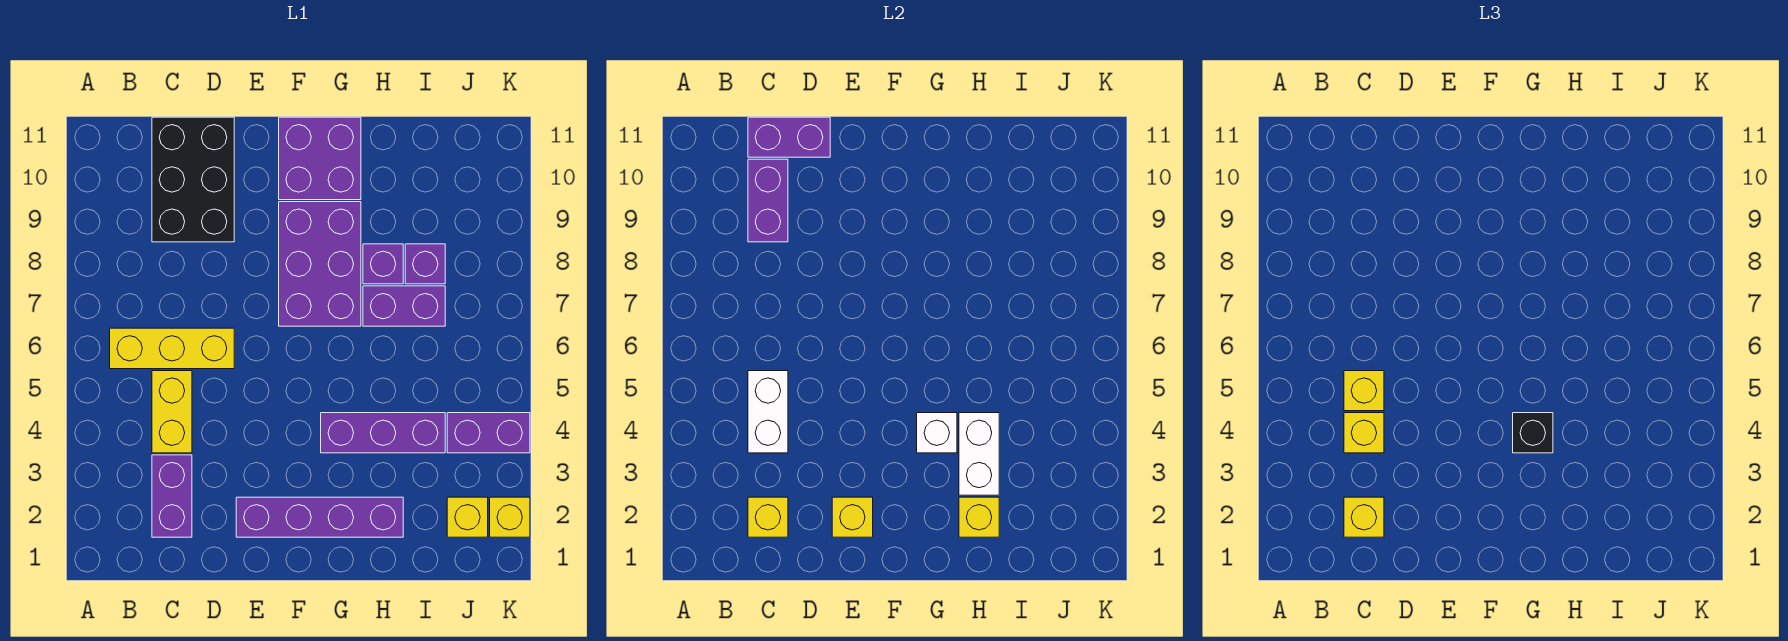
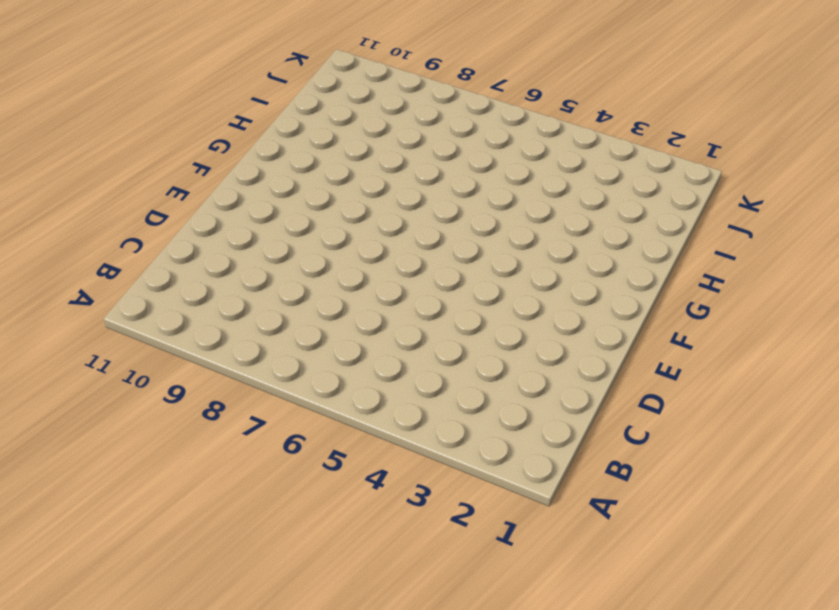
none -> yellow 1x3 brick [110,328,234,369]
none -> purple 1x2 brick [152,455,192,537]
none -> yellow 1x2 brick [152,371,192,453]

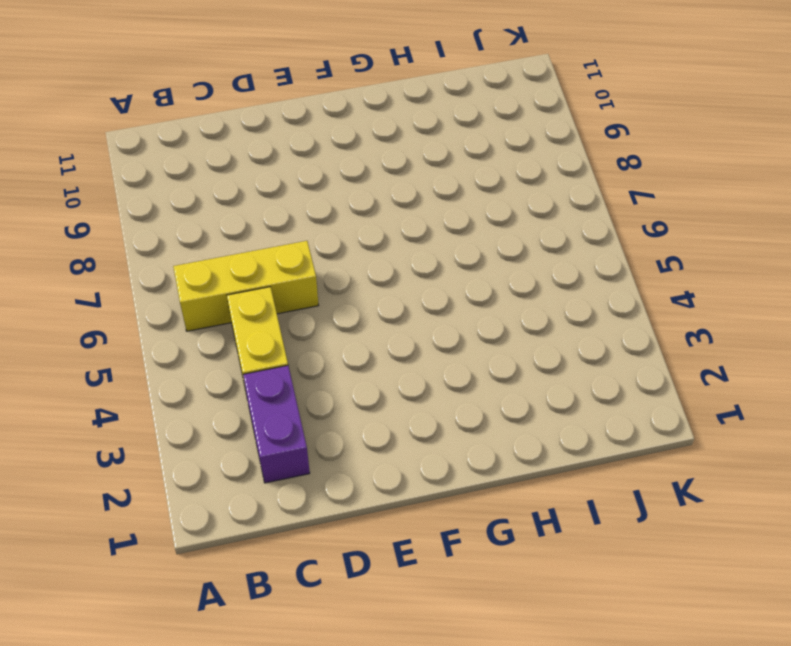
none -> black 2x3 brick [152,117,234,242]
none -> purple 1x4 brick [236,497,403,537]
none -> purple 2x3 brick [279,202,361,326]

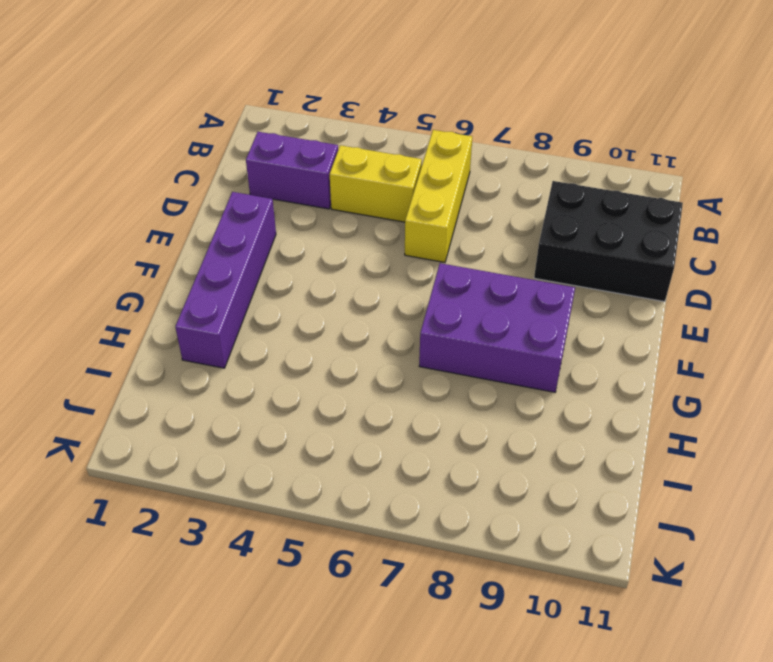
none -> purple 2x2 brick [279,117,361,200]
none -> purple 1x3 brick [321,413,445,453]
none -> purple 1x2 brick [363,286,445,326]

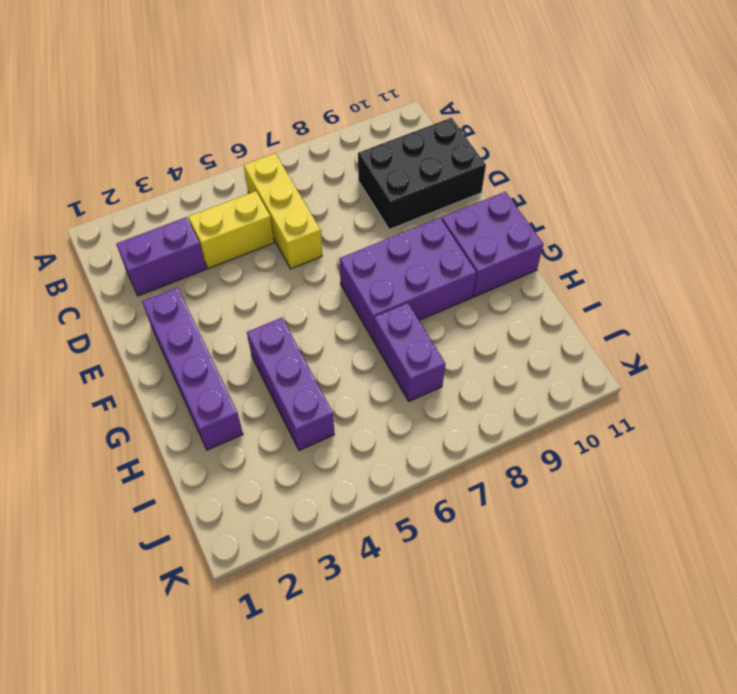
none -> purple 1x1 brick [363,244,403,284]
none -> purple 1x1 brick [405,244,445,284]
none -> yellow 1x1 brick [447,497,488,537]

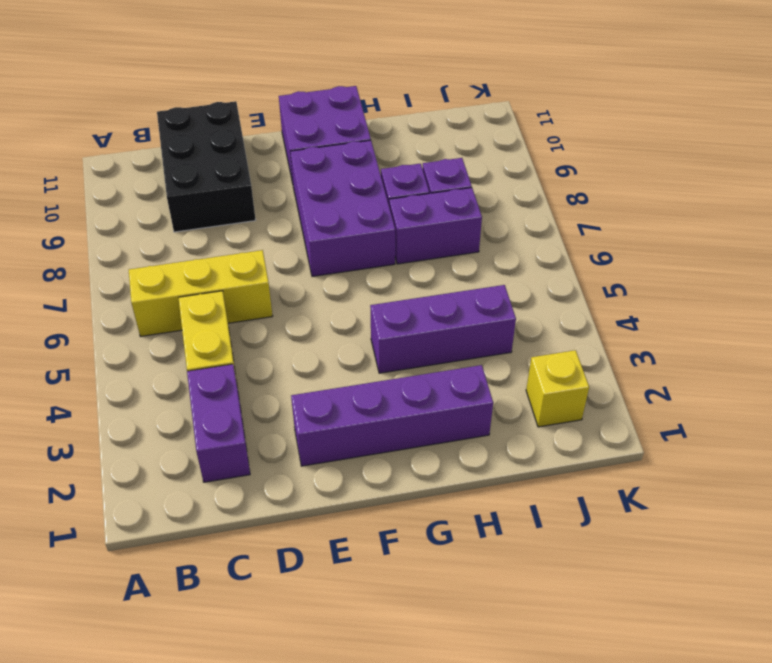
none -> purple 1x2 brick [447,413,530,453]
none -> yellow 1x1 brick [490,497,530,537]
none -> yellow 1x1 brick [748,497,788,537]

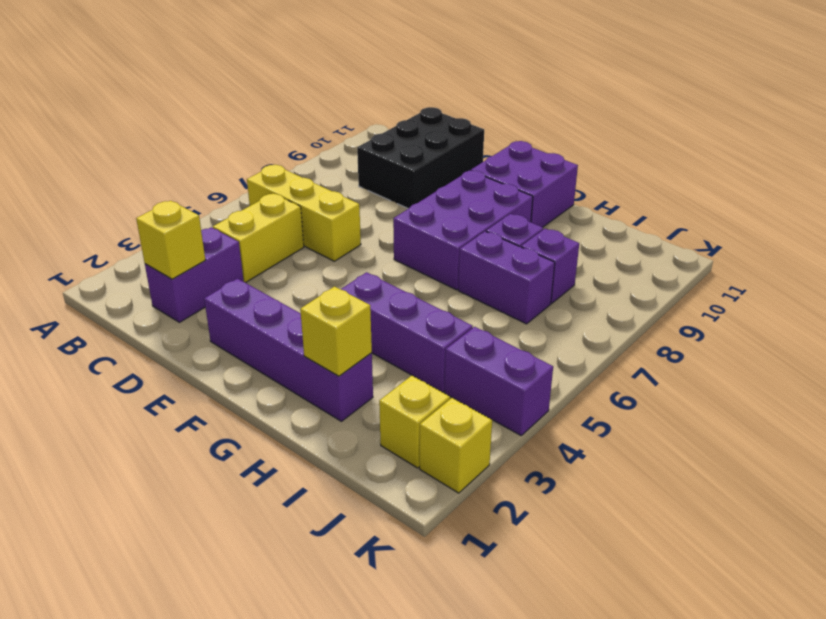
none -> white 1x2 brick [748,371,788,453]
none -> purple 1x2 brick [748,159,788,242]
none -> purple 1x2 brick [748,117,830,157]

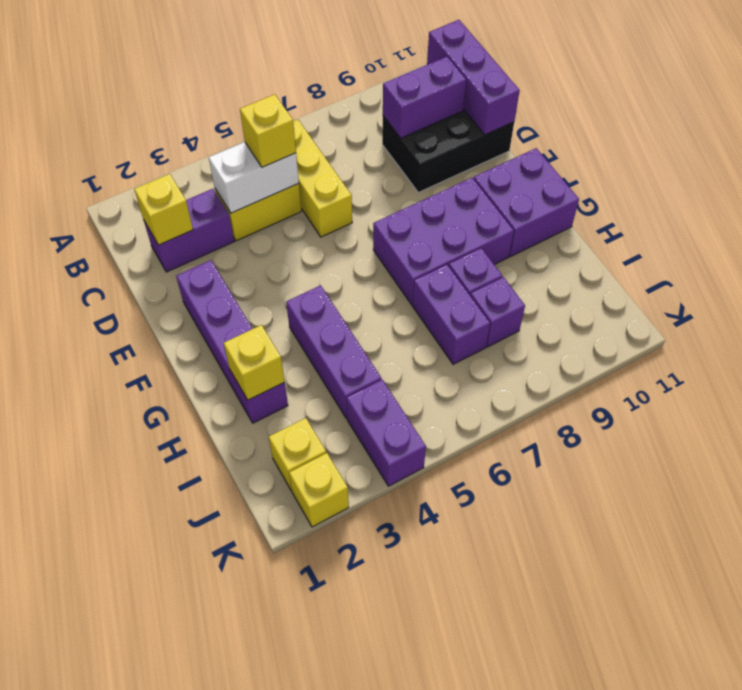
purple 1x3 brick [427,20,520,135] -> purple 1x2 brick [748,117,830,157]
none -> yellow 1x1 brick [832,497,873,537]
none -> white 1x1 brick [917,413,957,453]
none -> white 1x2 brick [959,413,999,495]

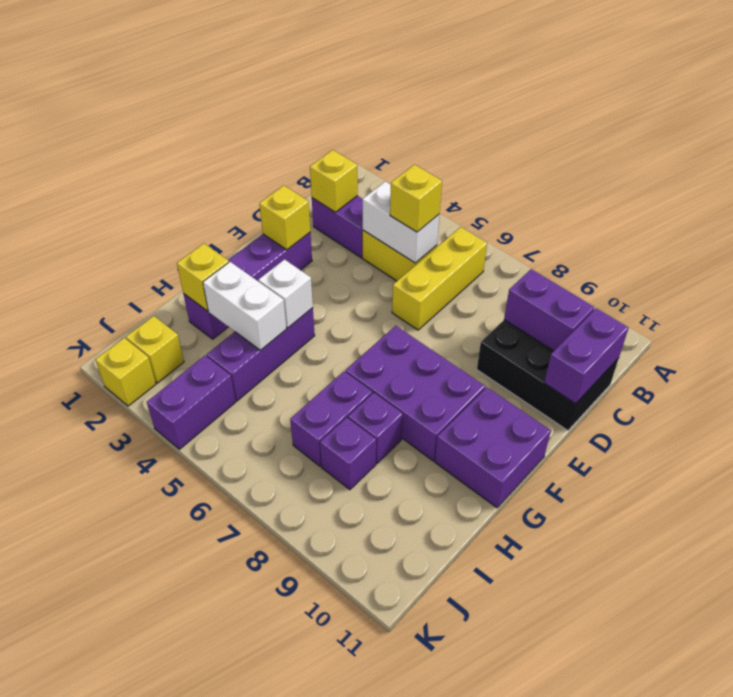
none -> yellow 1x1 brick [1344,497,1384,537]
none -> yellow 1x1 brick [1344,413,1384,453]
none -> black 1x1 brick [1513,413,1553,453]

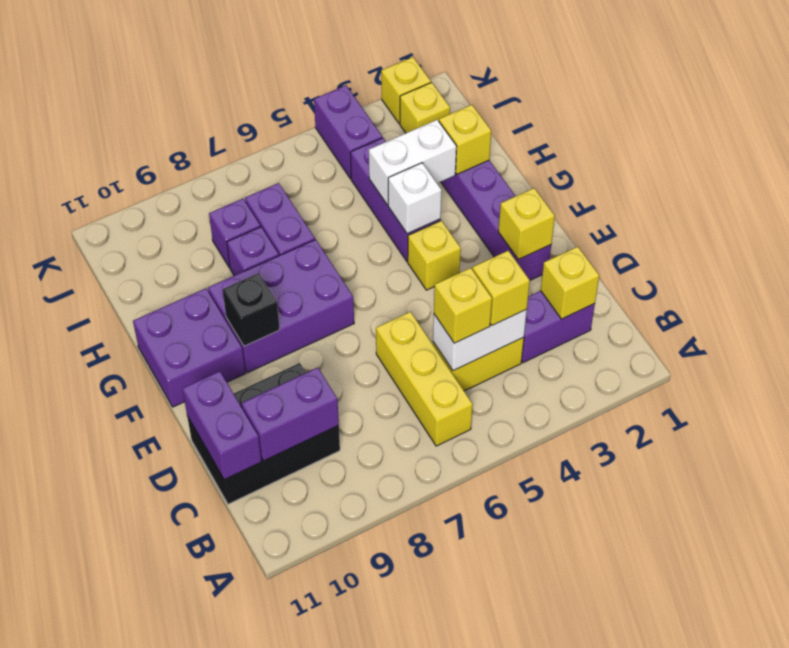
yellow 1x1 brick [408,221,461,290] -> yellow 1x1 brick moved to [1344,497,1384,537]
black 1x1 brick [223,273,280,346] -> black 1x1 brick moved to [1513,413,1553,453]

